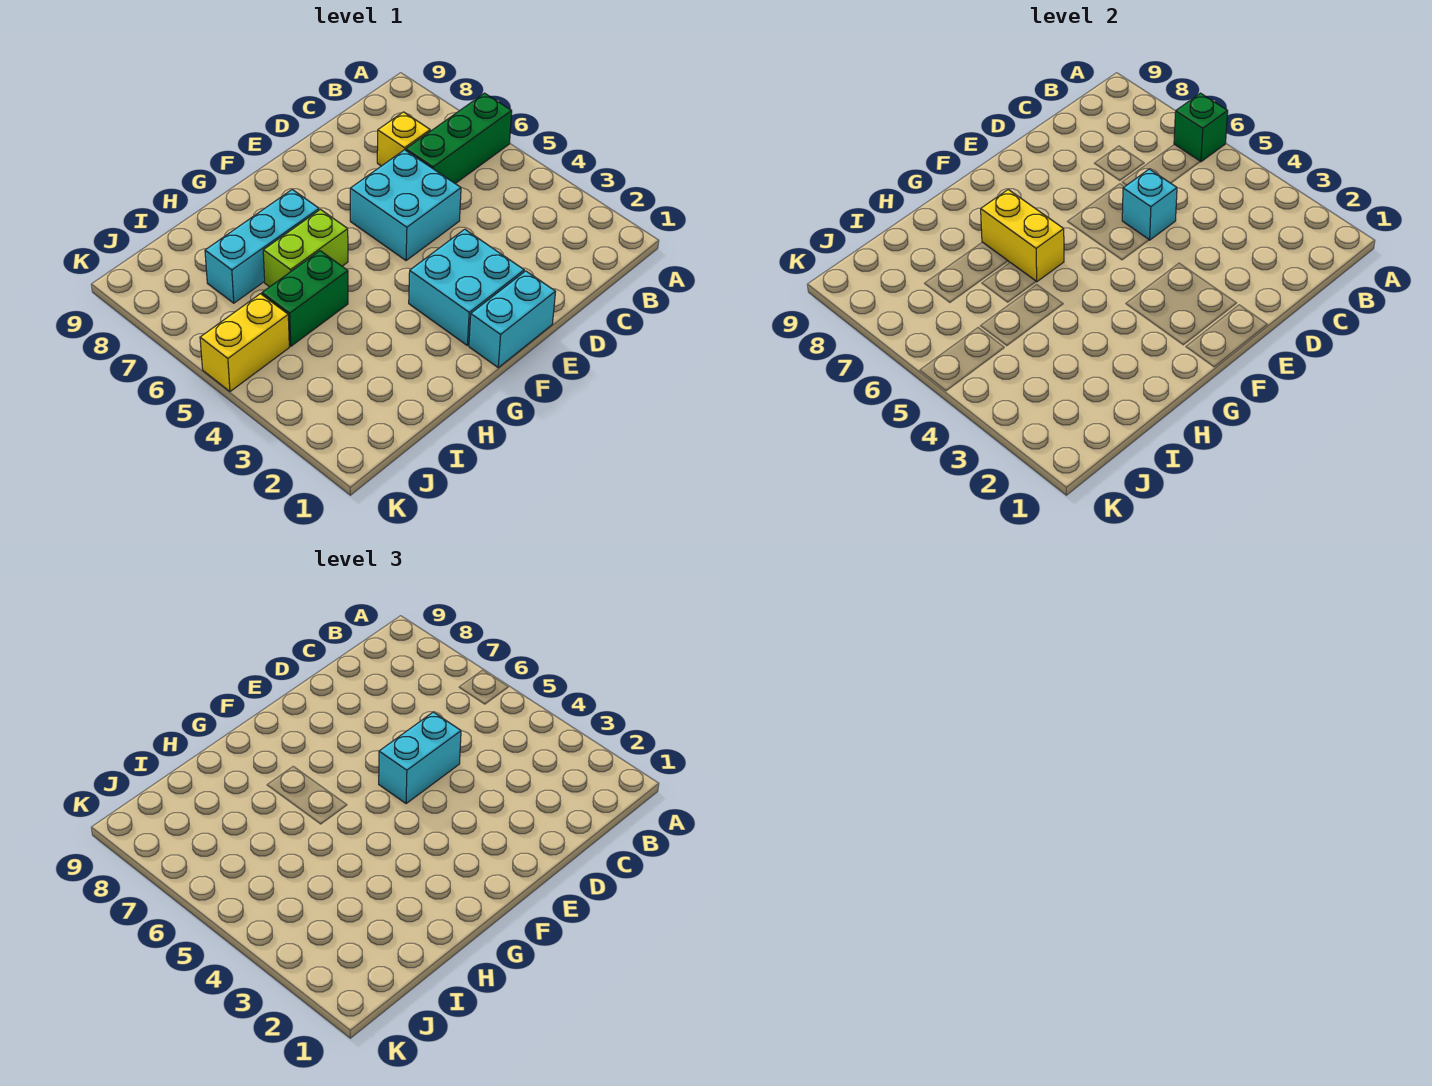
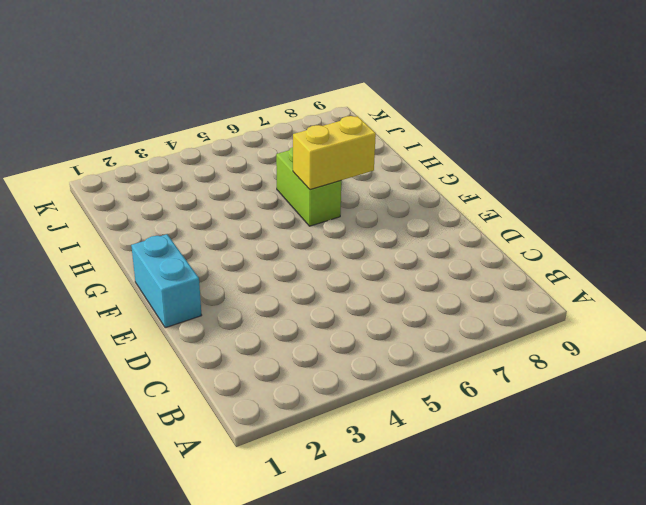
none -> green 1x3 brick [406,93,512,184]
none -> yellow 1x1 brick [377,112,430,166]
none -> cyan 2x2 brick [350,150,461,261]

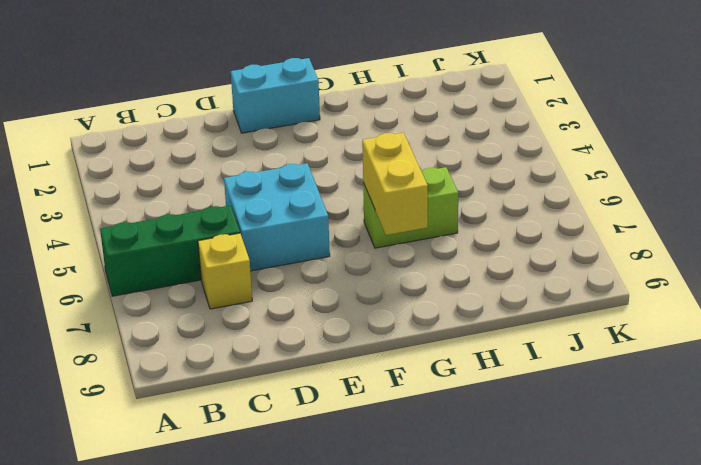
none -> cyan 2x2 brick [409,229,524,345]
none -> cyan 1x3 brick [205,190,319,303]
none -> green 1x2 brick [262,251,348,346]

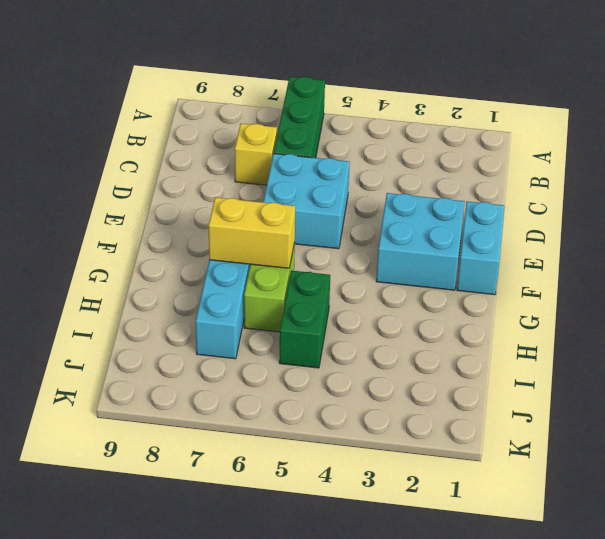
none -> yellow 1x2 brick [200,294,289,391]
none -> green 1x1 brick [1174,93,1228,162]
none -> cyan 1x1 brick [1122,169,1177,240]

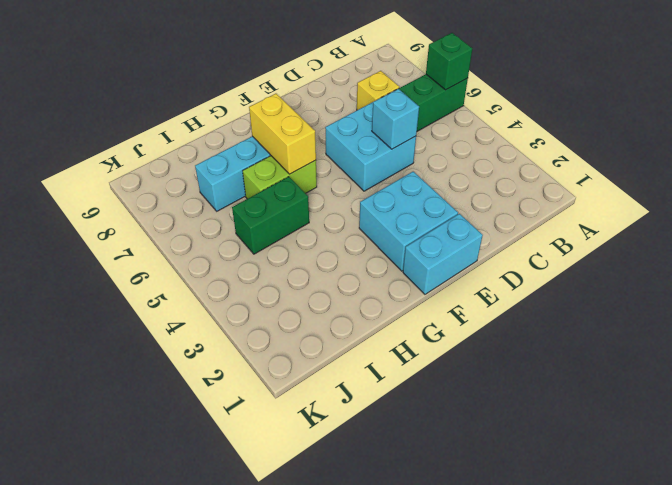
none -> yellow 1x2 brick [200,294,289,391]
none -> cyan 1x2 brick [379,712,461,804]

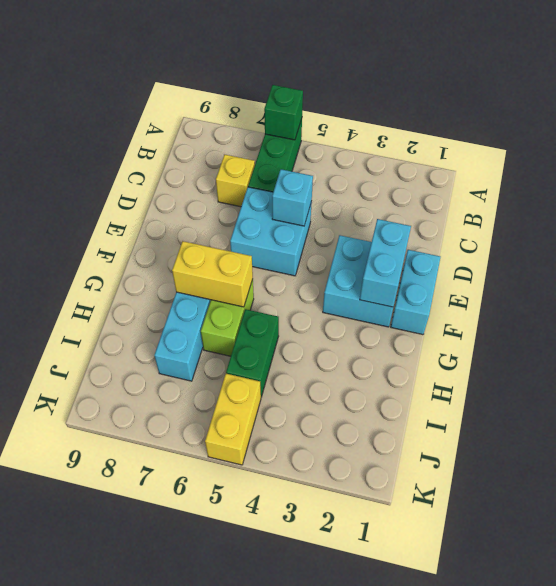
cyan 1x2 brick [360,219,411,307] -> cyan 1x2 brick moved to [379,712,461,804]

